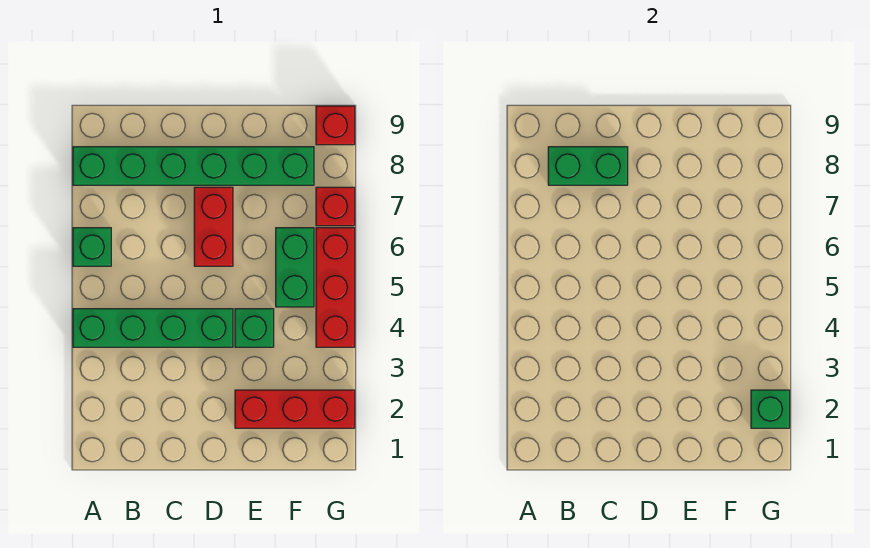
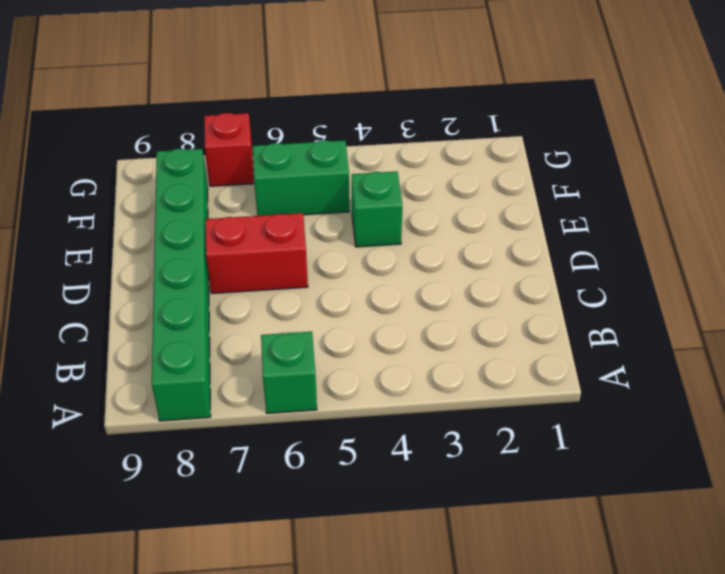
none -> green 1x4 brick [73,309,233,347]
none -> red 1x3 brick [235,390,355,428]
none -> red 1x3 brick [316,228,355,347]

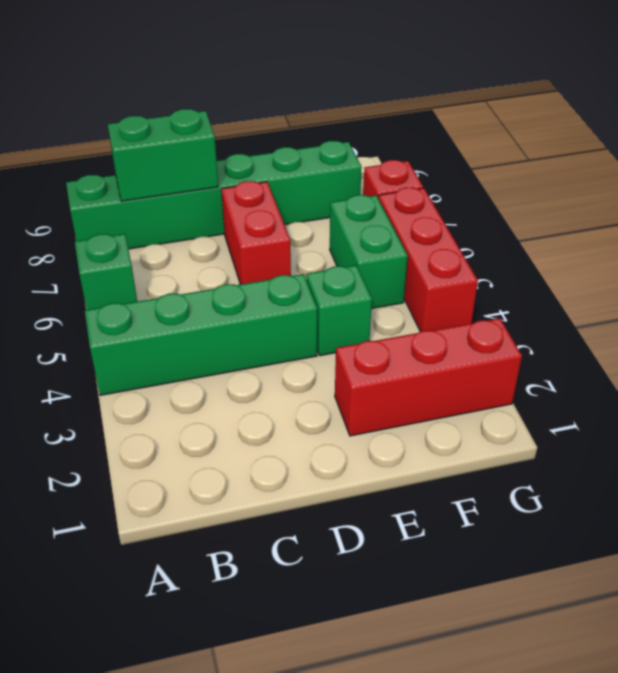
none -> red 1x1 brick [316,106,355,145]
none -> green 1x1 brick [751,390,790,428]

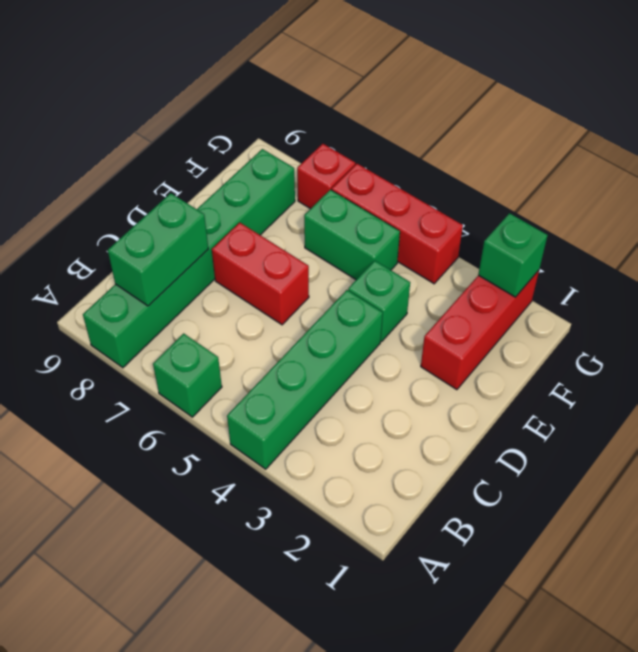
none -> red 1x1 brick [316,106,355,145]

